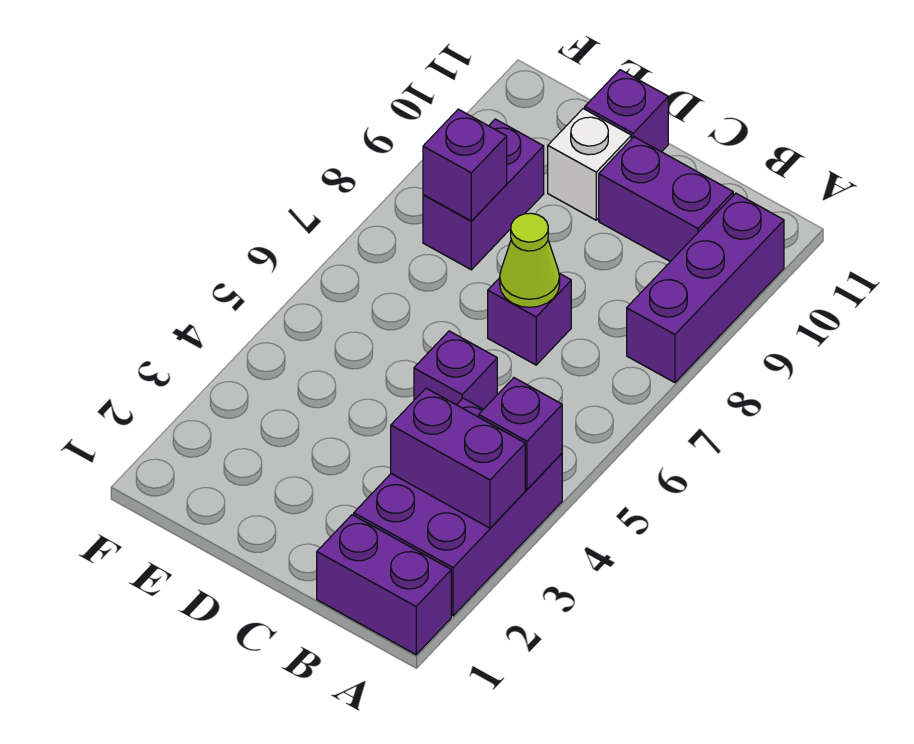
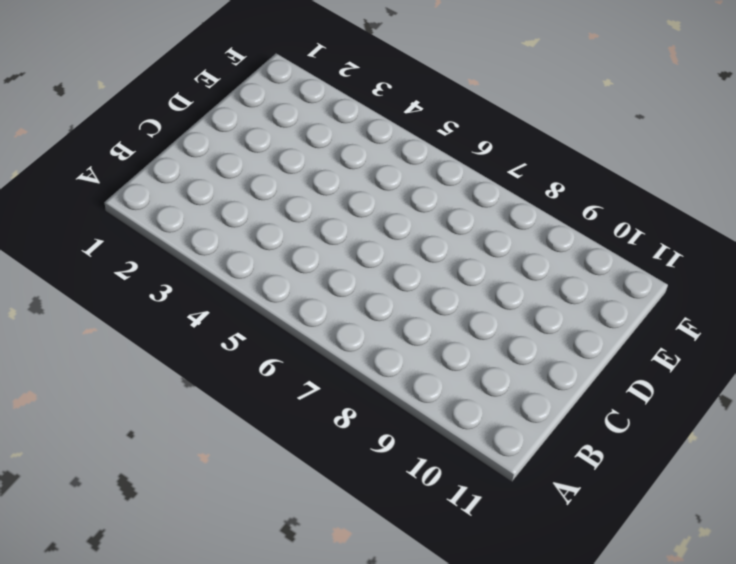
none -> purple 1x2 brick [317,515,451,655]
none -> purple 2x3 brick [354,398,562,616]
none -> purple 1x3 brick [627,193,784,383]

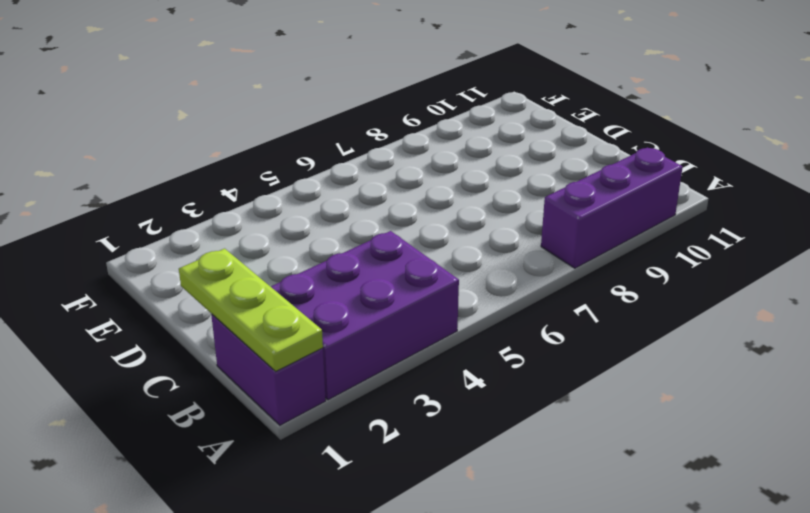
lime 1x3 plate [179,249,323,371] -> none
none -> purple 1x2 brick [599,137,733,262]
none -> purple 1x1 brick [414,331,497,409]
none -> purple 1x1 brick [488,273,571,365]

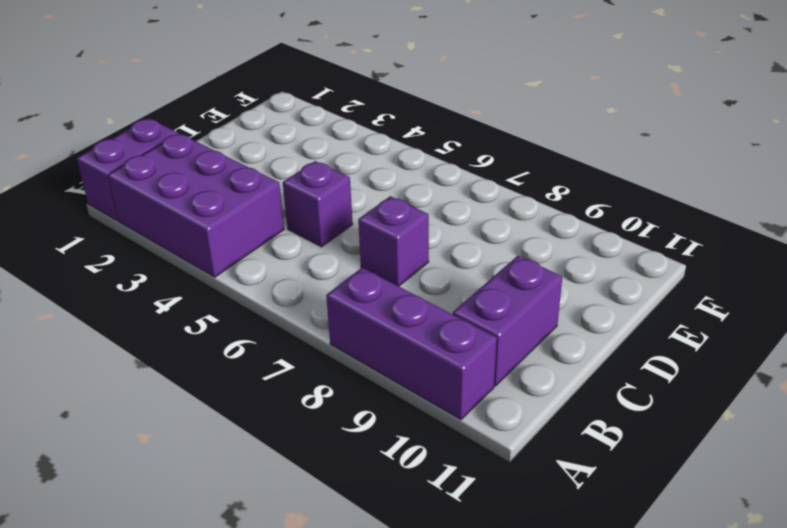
none -> white 1x1 brick [548,109,631,220]
none -> purple 1x1 brick [585,70,668,152]
none -> purple 1x2 brick [423,119,544,270]

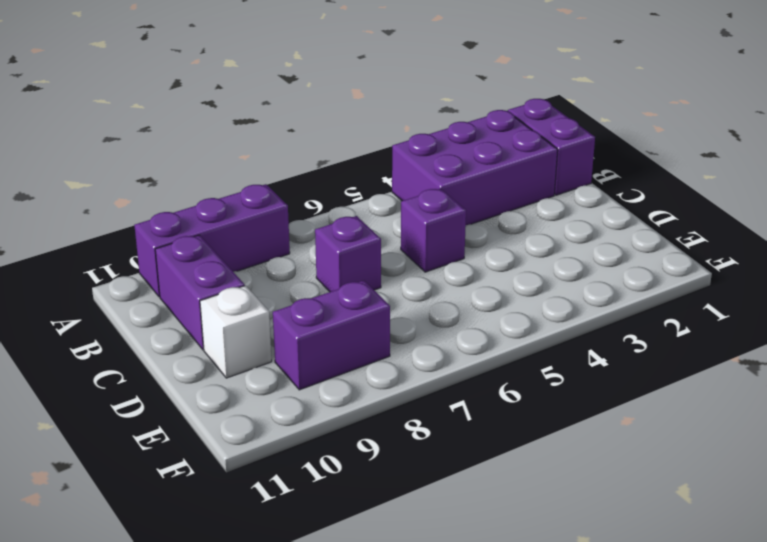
none -> purple 1x1 brick [585,70,668,152]
none -> purple 1x2 brick [391,388,525,528]
none -> purple 1x1 brick [479,378,562,489]

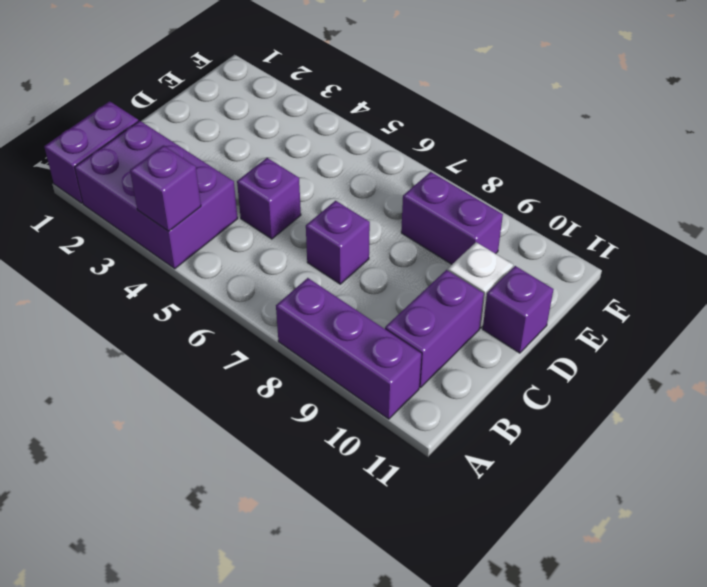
none -> purple 1x2 brick [391,388,525,528]
none -> lime 1x1 cone [500,213,560,307]
none -> purple 1x1 brick [423,109,507,221]

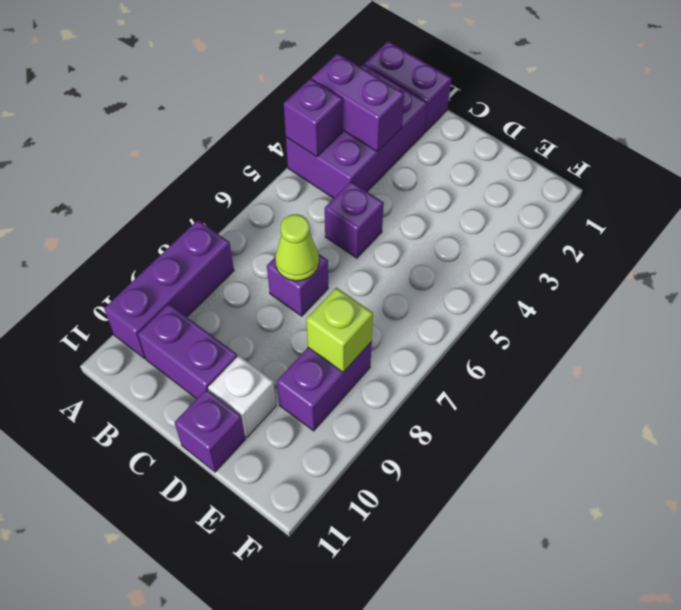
lime 1x1 brick [306,287,373,372] -> purple 1x1 brick [423,109,507,221]

